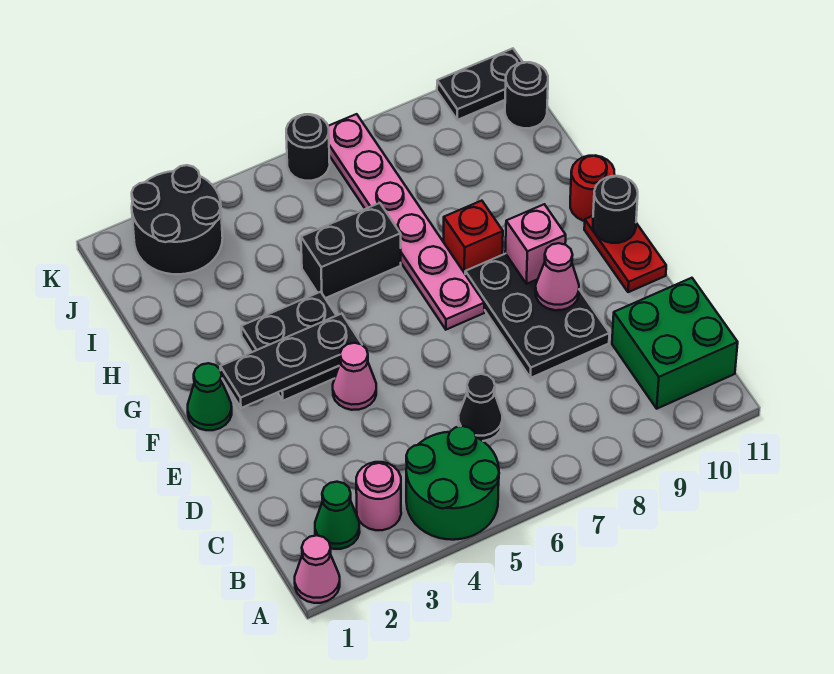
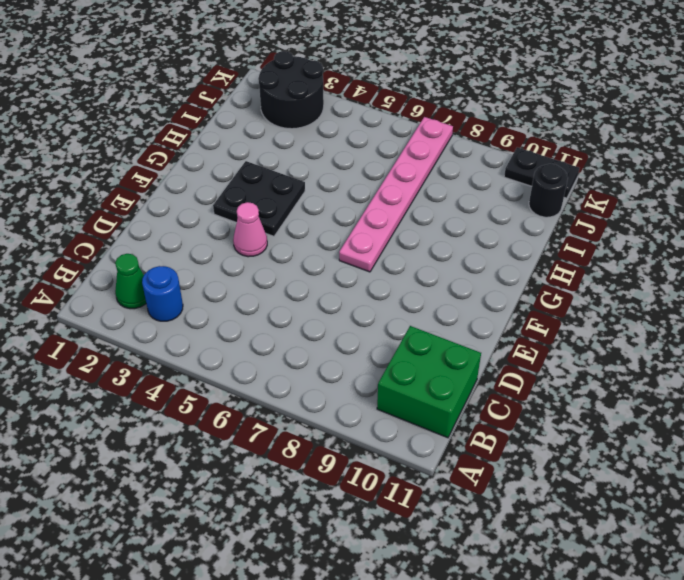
blue 1x1 round brick [142,266,183,321] -> pink 1x1 round brick [356,462,401,530]
none -> pink 1x1 cone [295,535,340,603]
none -> green 2x2 round brick [406,426,499,540]
none -> black 1x1 cone [458,374,502,441]

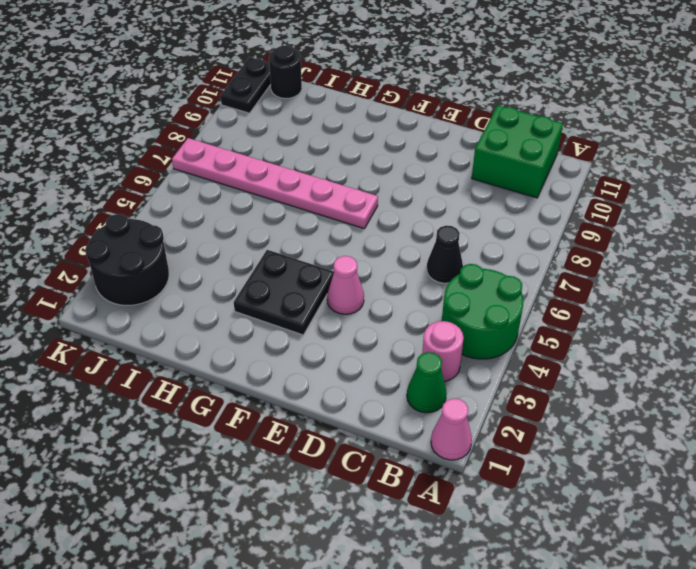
none -> black 2x3 plate [465,254,609,378]
none -> red 1x2 plate [584,216,666,292]
none -> green 1x1 cone [188,363,232,430]

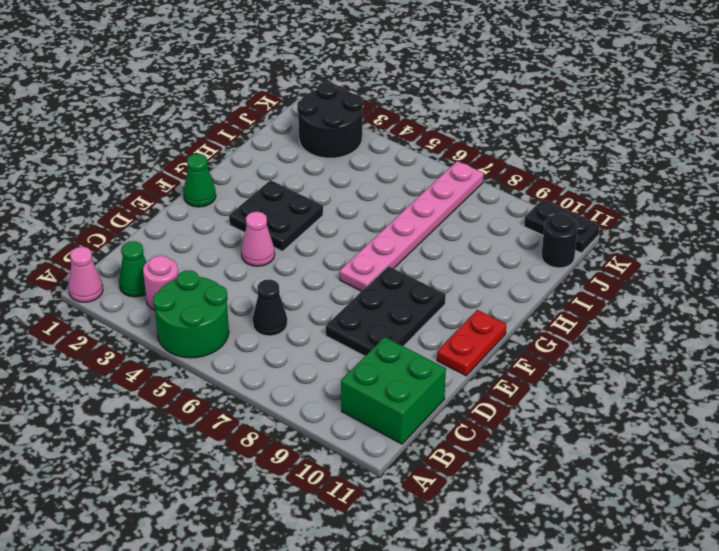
none -> red 1x1 brick [444,201,503,273]
none -> red 1x1 round brick [570,155,615,221]
none -> black 1x2 brick [301,203,401,298]

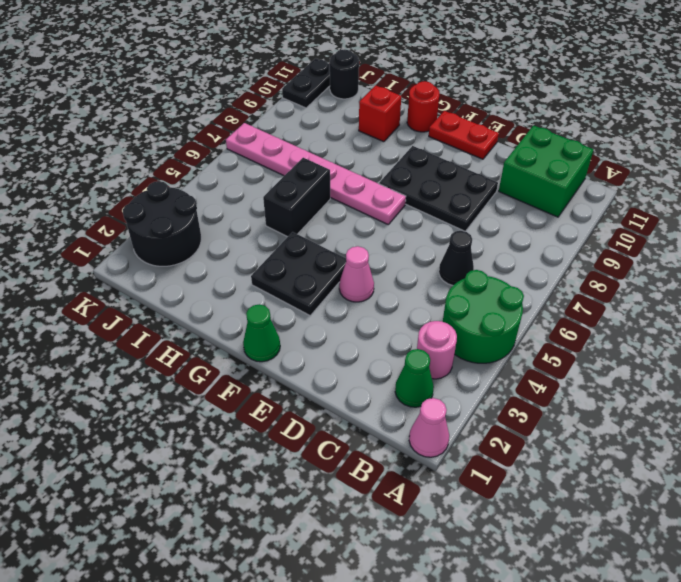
red 1x1 brick [359,85,401,142] -> red 1x1 brick moved to [444,201,503,273]
none -> black 1x1 round brick [286,114,330,181]
none -> pink 1x1 cone [536,243,579,310]
none -> black 1x3 plate [220,314,362,408]

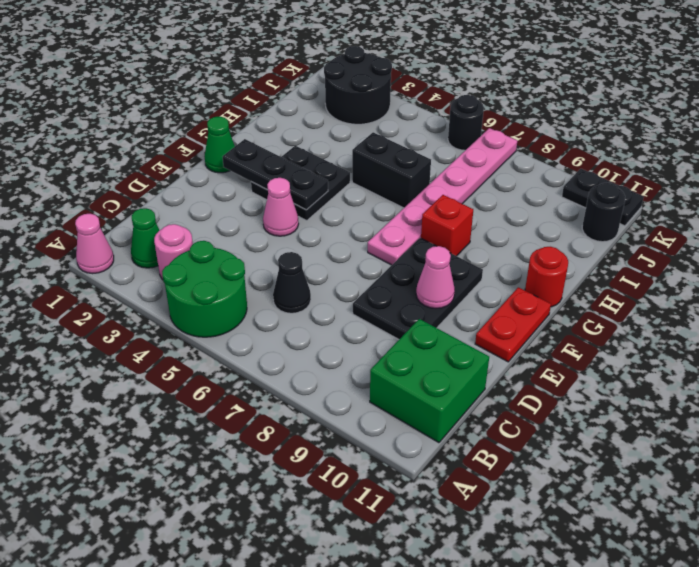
none -> pink 1x1 brick [505,204,566,284]
none -> black 1x1 round brick [593,176,638,243]

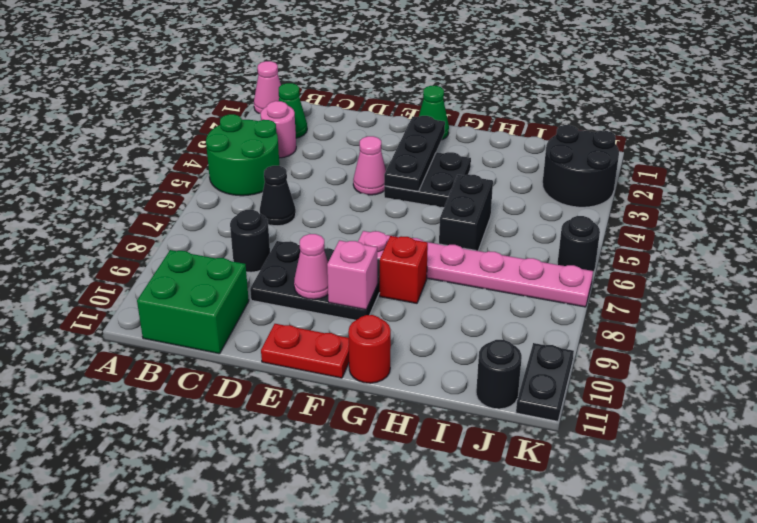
black 1x1 round brick [230,210,270,272] -> black 1x1 round brick moved to [593,176,638,243]

